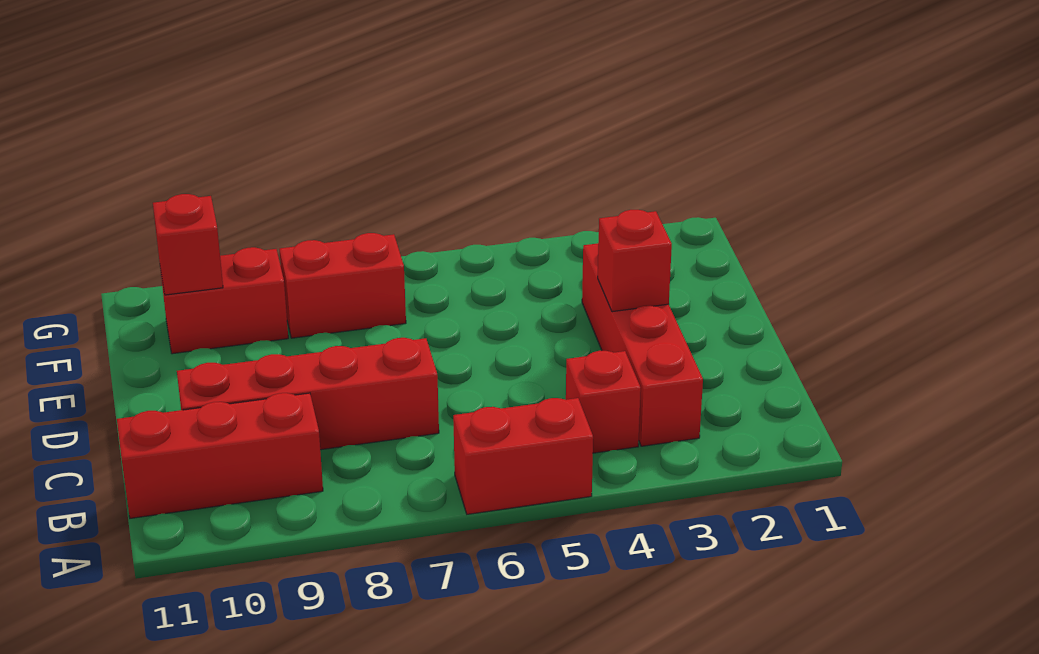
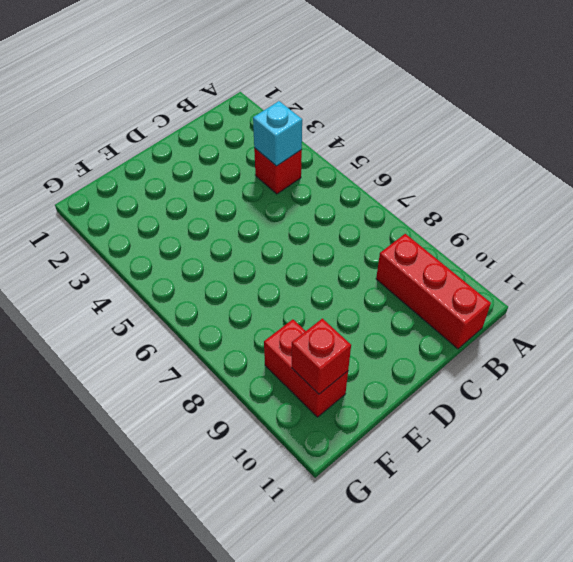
cyan 1x1 brick [253,101,302,166] -> none
none -> red 1x2 brick [453,398,593,514]
none -> red 1x4 brick [582,243,703,446]

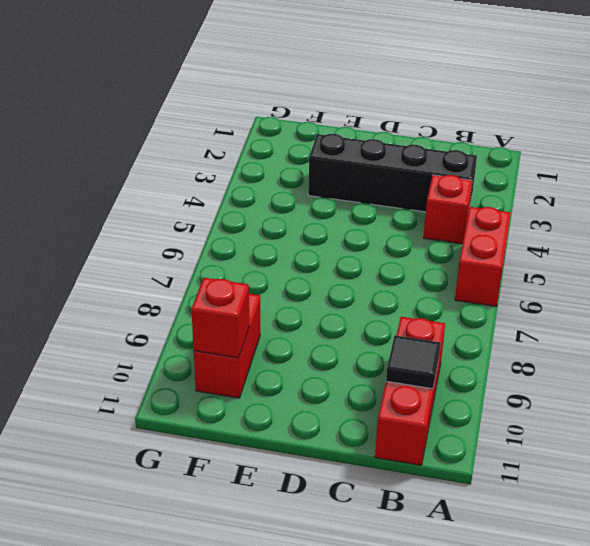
black 1x4 brick [308,134,477,212] -> red 1x4 brick [582,243,703,446]
black 1x1 tile [386,335,441,389] -> none
none -> red 1x4 brick [177,338,439,450]
none -> red 1x2 brick [280,233,406,338]

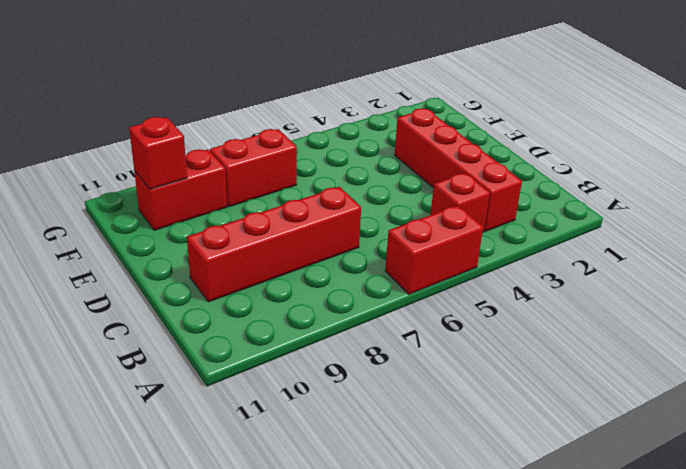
none -> red 1x3 brick [117,393,323,518]
none -> red 1x1 brick [598,210,672,312]

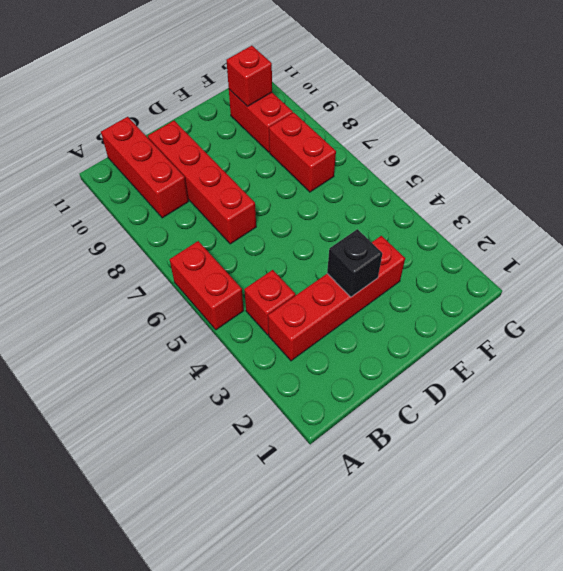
black 1x1 brick [327,229,382,297] -> red 1x1 brick [598,210,672,312]

